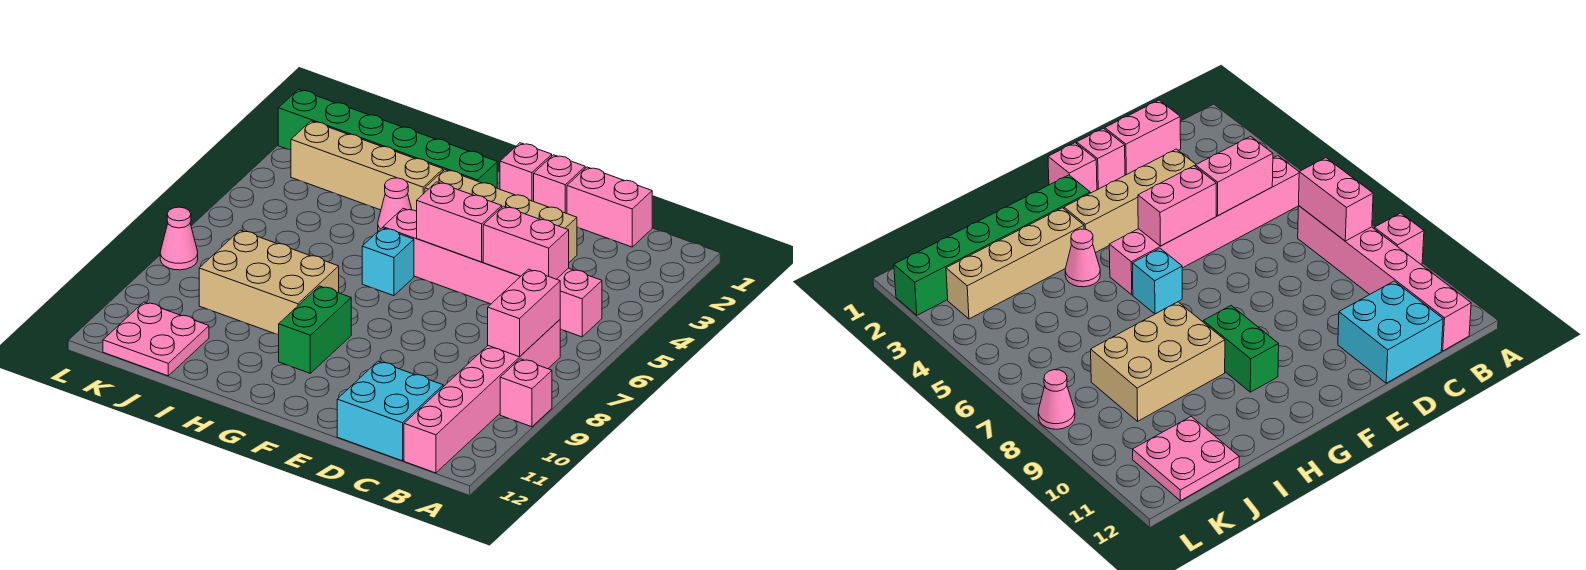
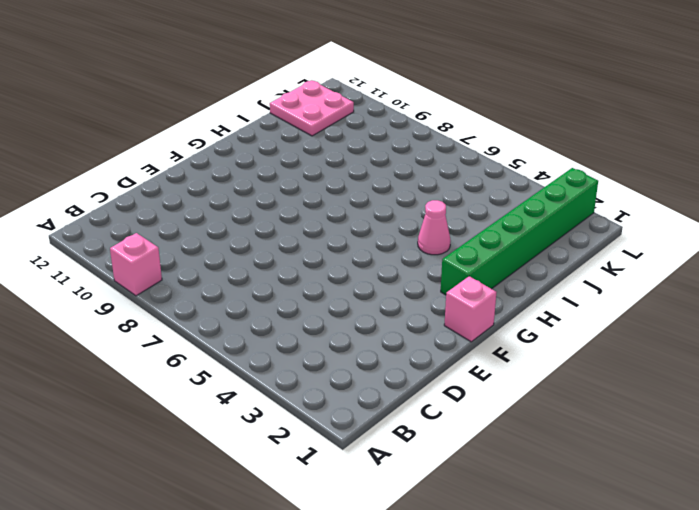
none -> pink 1x6 brick [383,208,602,337]
none -> pink 1x6 brick [404,320,560,473]
none -> pink 1x2 brick [567,167,652,247]

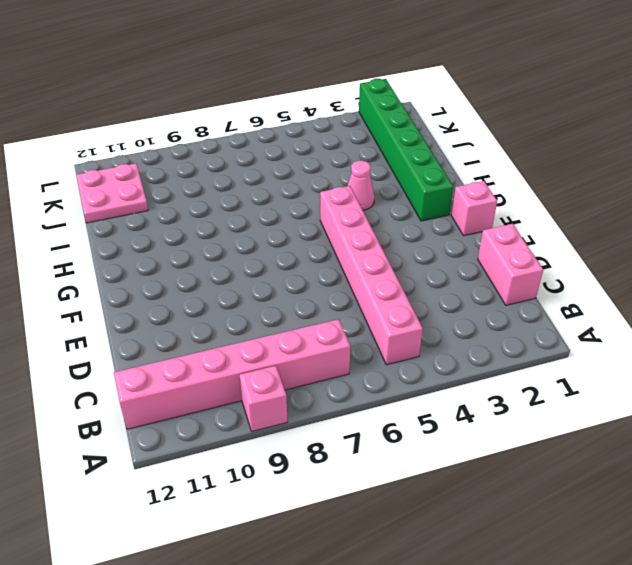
none -> cyan 2x2 brick [337,361,443,461]
none -> tan 1x4 brick [425,170,577,262]
none -> pink 1x1 brick [534,155,585,214]

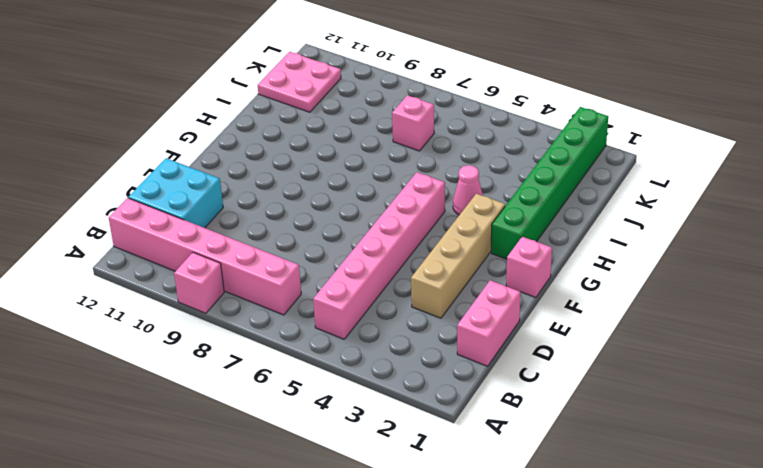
pink 1x1 brick [392,95,434,151] -> pink 1x1 brick moved to [534,155,585,214]
none -> cyan 1x1 brick [362,228,414,296]
none -> green 1x2 brick [279,286,351,373]
none -> tan 1x4 brick [291,121,443,211]

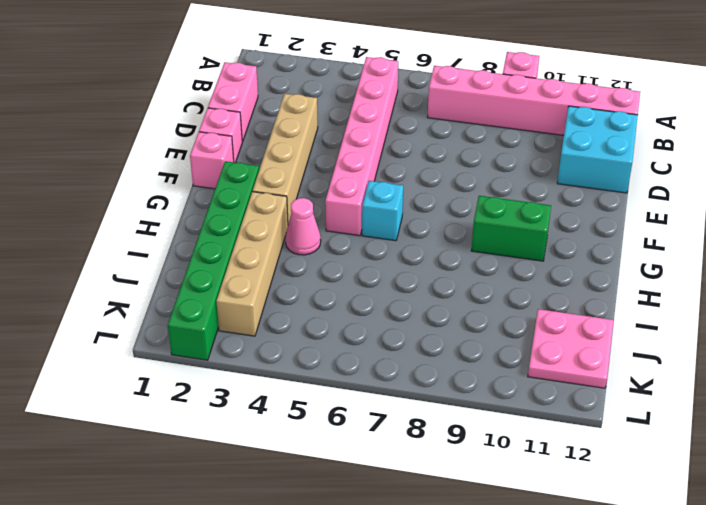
none -> tan 2x3 brick [199,230,339,335]
none -> pink 1x1 cone [160,207,198,270]
none -> pink 1x2 brick [488,269,560,357]

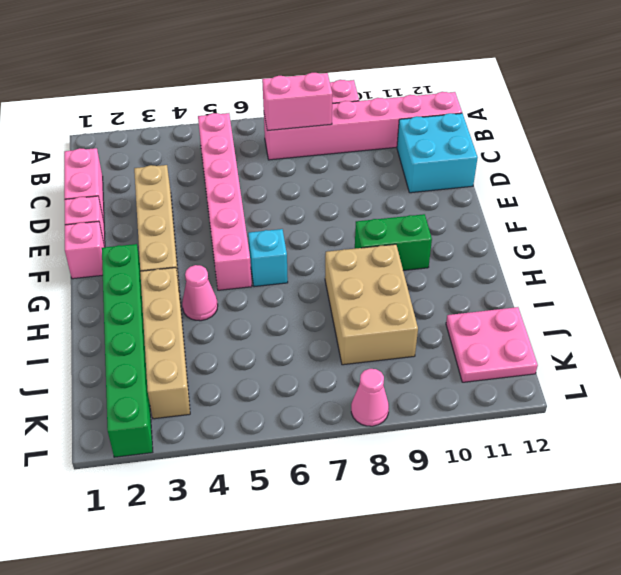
none -> pink 1x2 brick [483,206,569,279]
none -> pink 1x2 brick [417,182,502,262]

